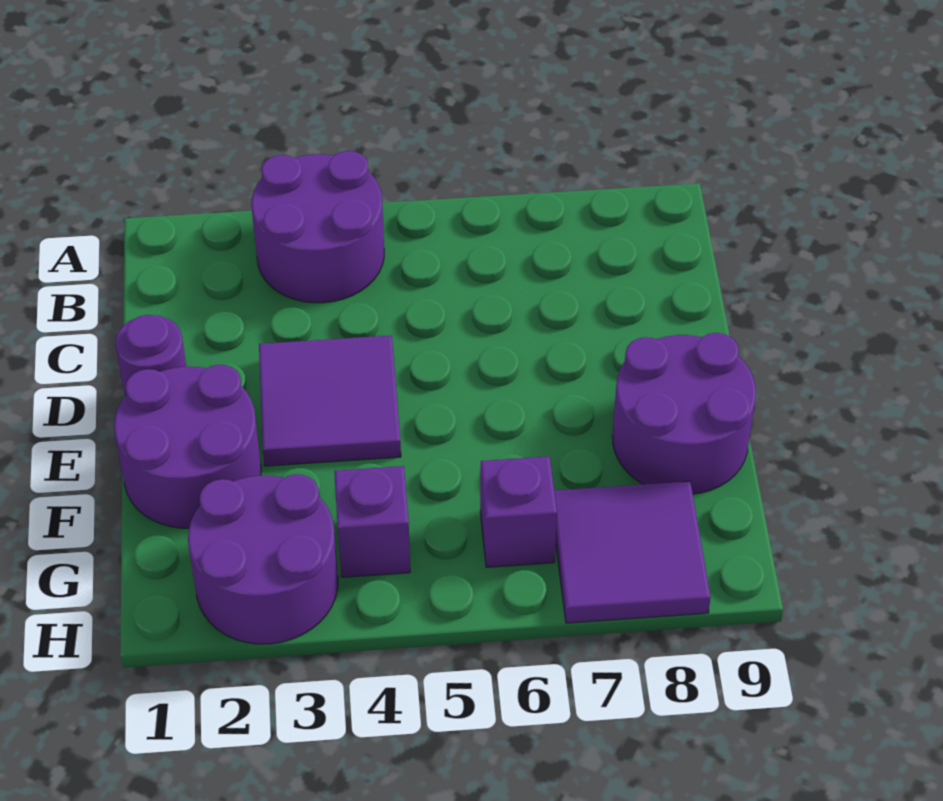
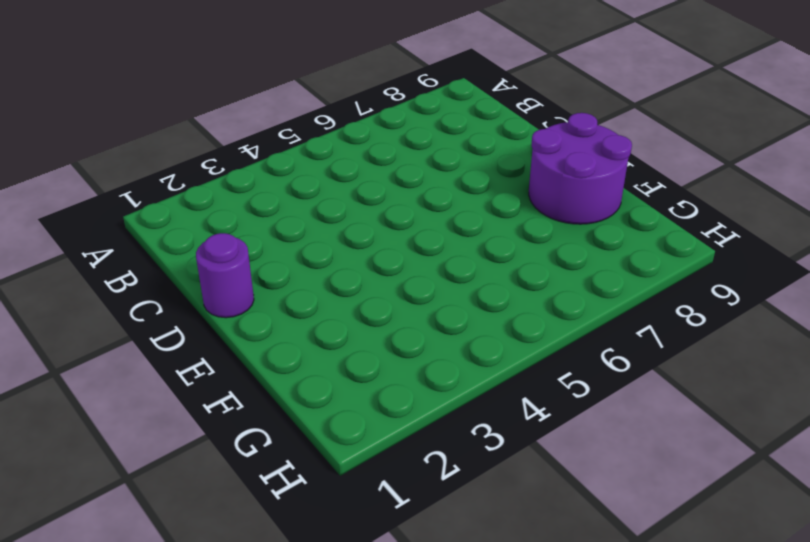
none -> purple 2x2 round brick [251,151,384,303]
none -> purple 2x2 tile [259,335,401,466]

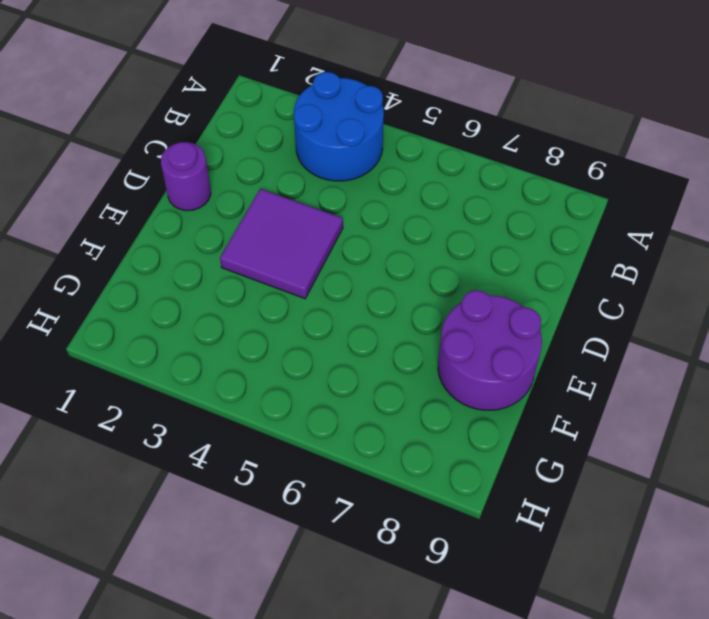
blue 2x2 round brick [294,72,384,181] -> purple 2x2 round brick [251,151,384,303]
none -> purple 2x2 round brick [114,365,261,528]
none -> purple 2x2 round brick [188,474,338,644]

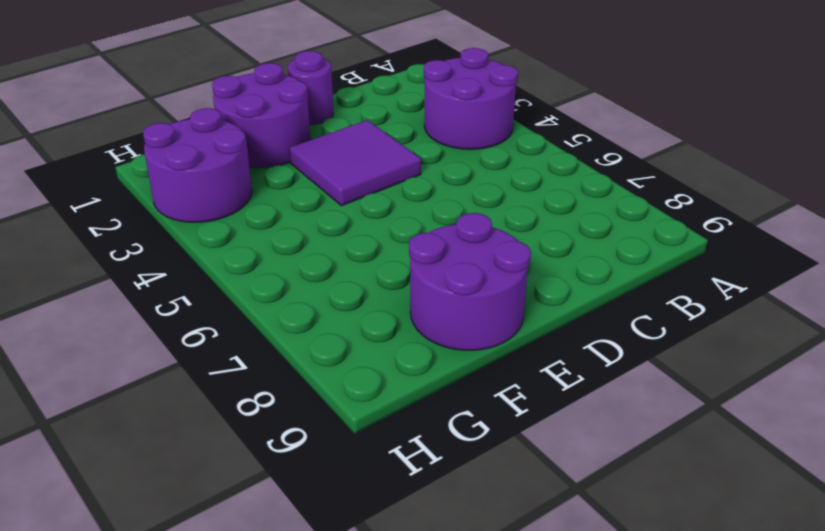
none -> purple 1x1 brick [334,466,410,577]
none -> purple 1x1 brick [480,456,557,567]

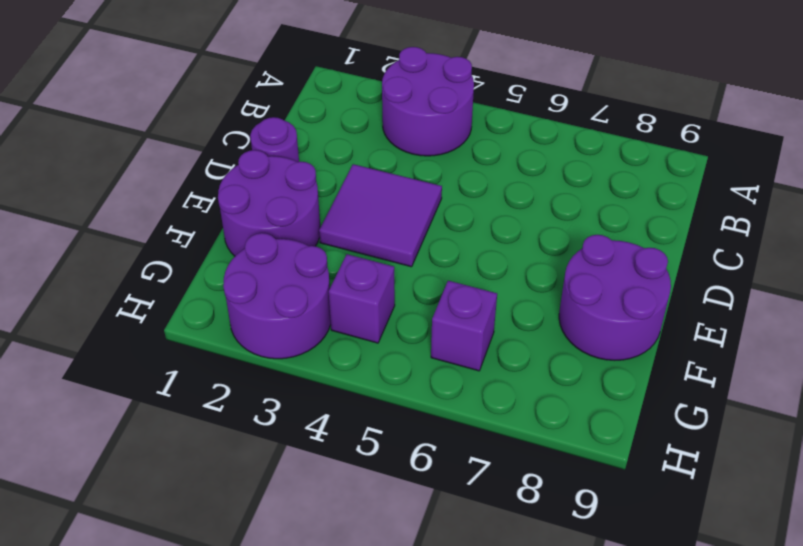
none -> purple 2x2 tile [554,481,711,623]

